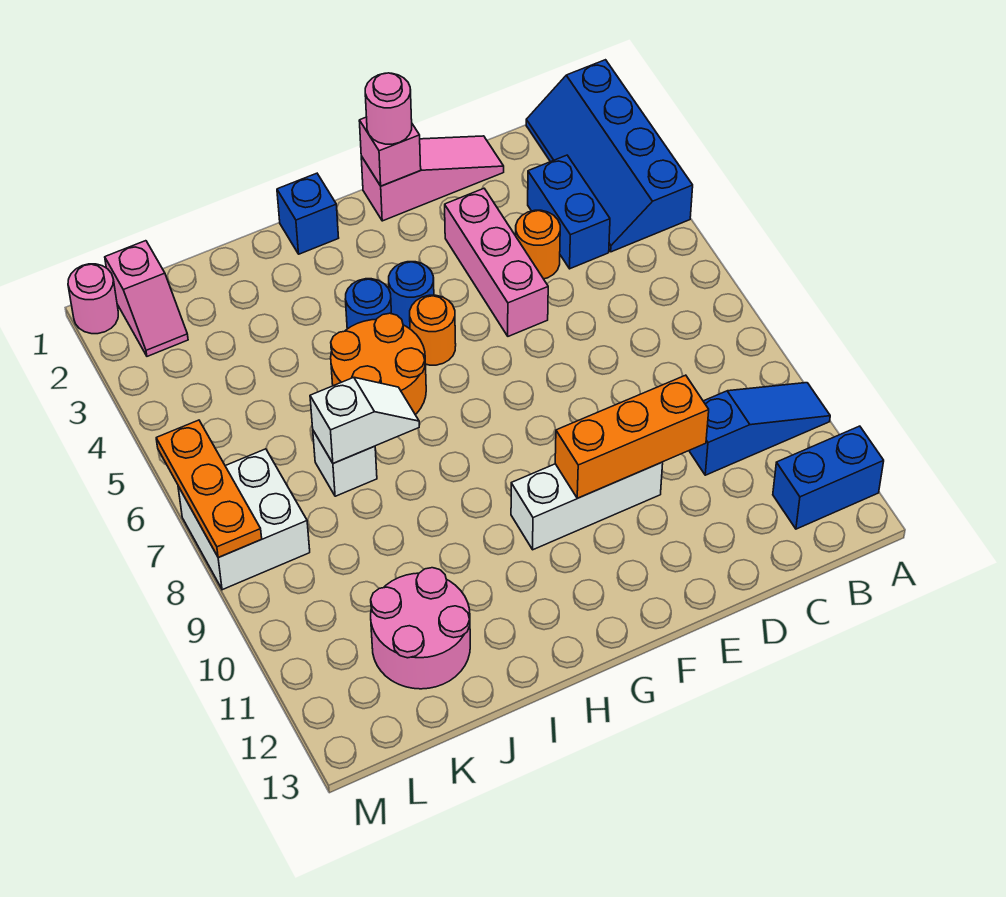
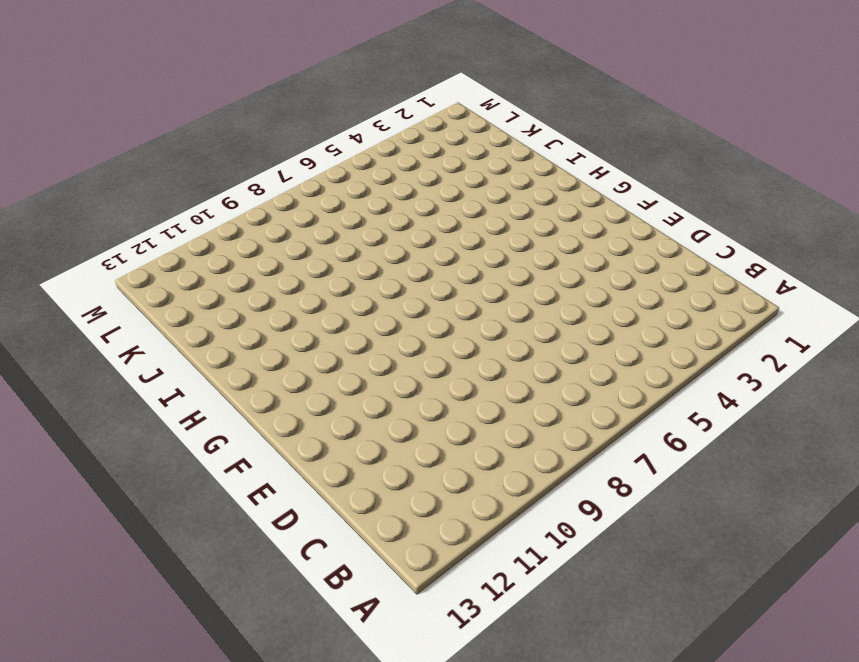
none -> blue 2x4 slope [526,60,693,252]
none -> blue 1x3 slope [689,383,830,475]
none -> blue 1x2 brick [773,426,884,529]

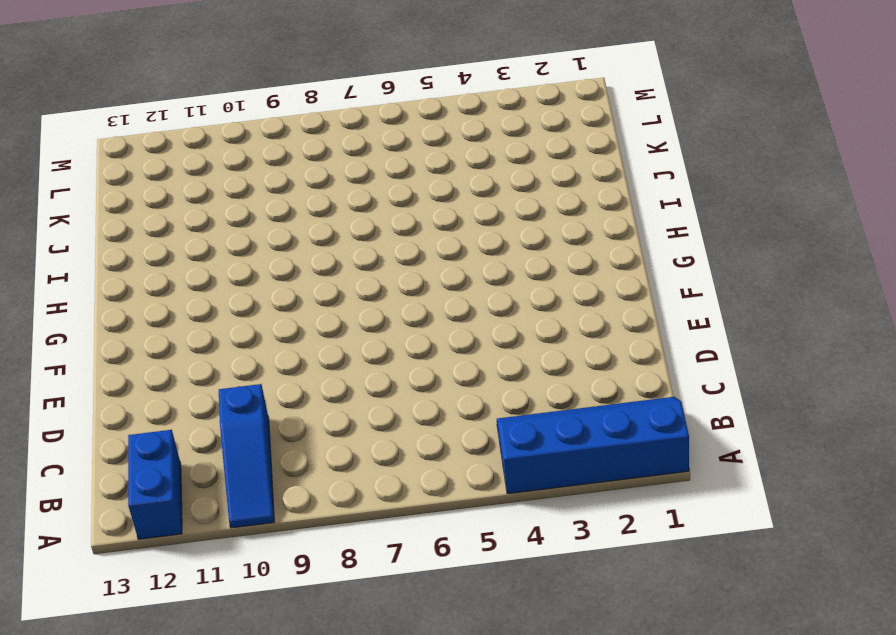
none -> blue 1x2 brick [528,155,610,269]
none -> pink 1x3 slope [361,136,504,221]
none -> orange 1x1 round brick [516,210,560,279]

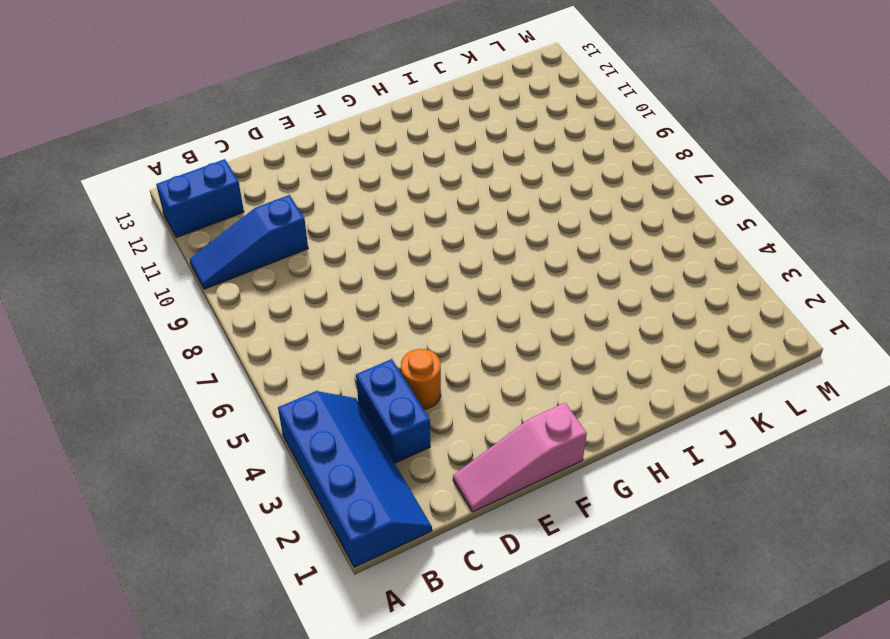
none -> pink 1x3 brick [445,189,548,336]
none -> white 1x3 brick [511,462,663,550]
none -> blue 1x1 round brick [389,262,434,329]

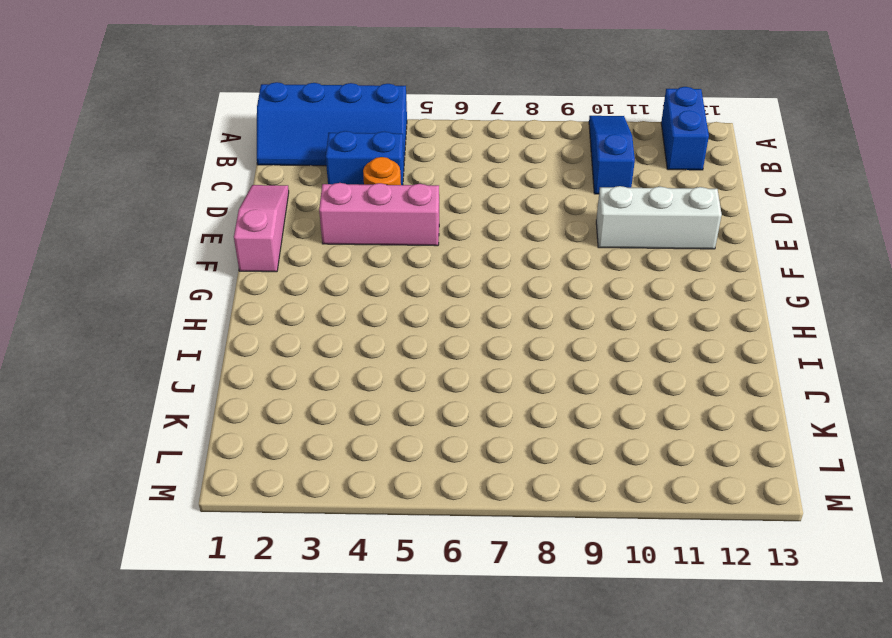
white 1x3 brick [596,186,722,249] -> white 1x3 brick turned to [511,462,663,550]
none -> blue 1x1 round brick [389,262,434,329]
none -> orange 1x1 round brick [410,295,456,365]
none -> blue 1x1 brick [277,173,339,254]

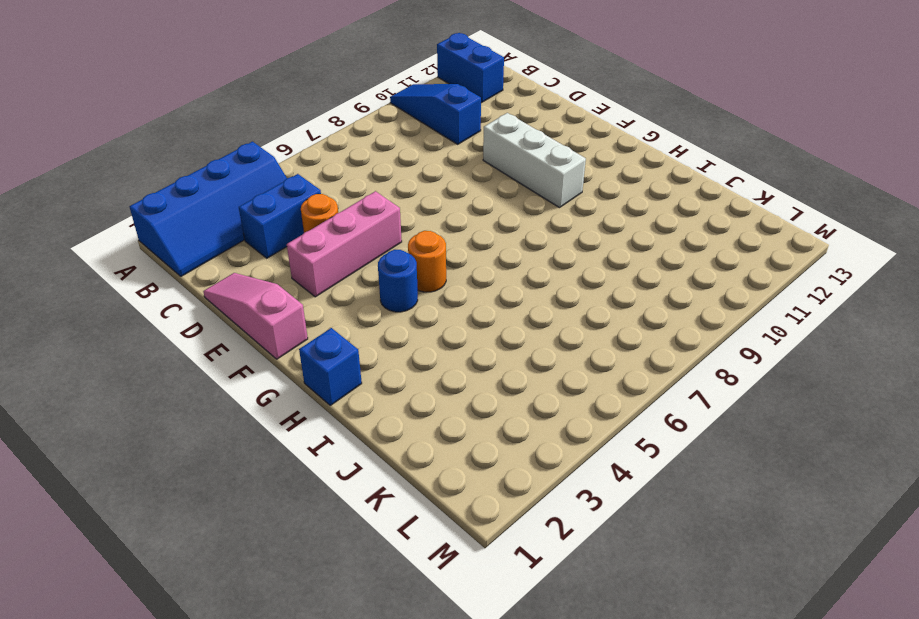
none -> blue 1x1 round brick [345,279,391,329]
none -> orange 2x2 round brick [331,313,426,415]
none -> white 1x1 brick [313,431,377,496]

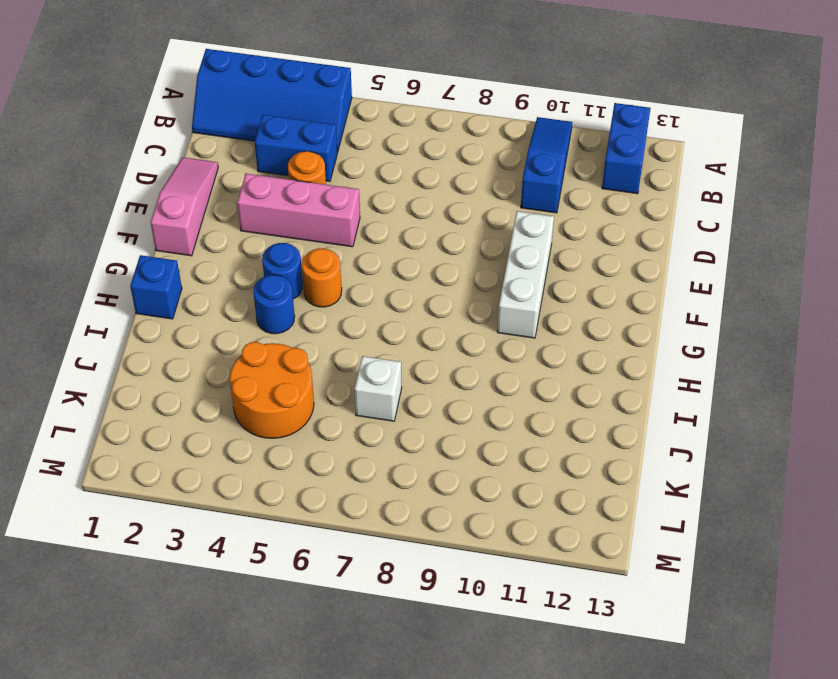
orange 2x2 round brick [230,342,314,438] -> orange 2x2 round brick moved to [331,313,426,415]
none -> pink 2x2 round brick [371,568,470,689]
none -> pink 1x2 slope [105,241,188,356]
none -> white 2x2 brick [178,449,310,590]

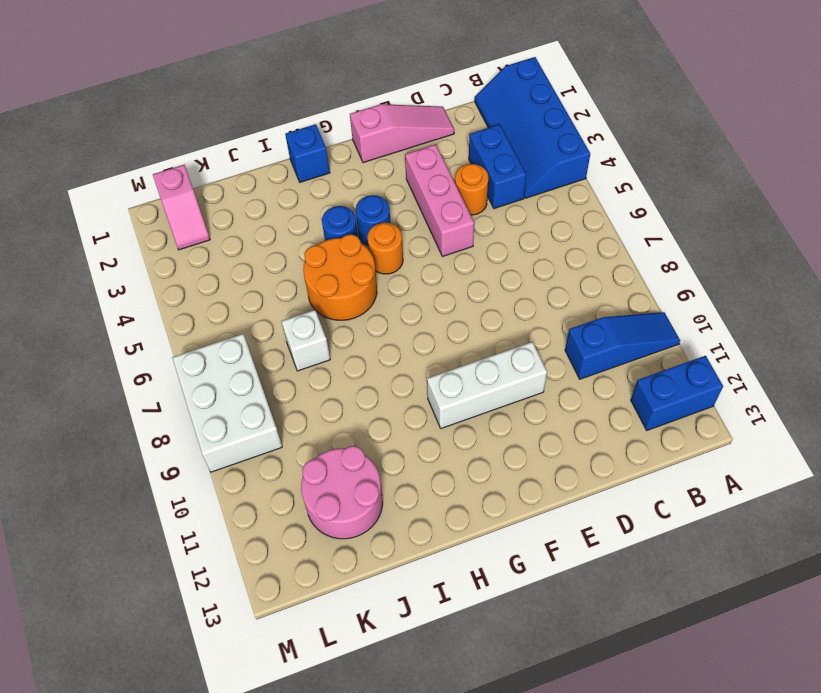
white 2x3 brick [172,334,282,472] -> white 2x2 brick [178,449,310,590]
none -> pink 1x1 round brick [68,264,118,334]
none -> orange 1x3 brick [555,375,709,498]
none -> pink 1x1 brick [359,117,421,186]

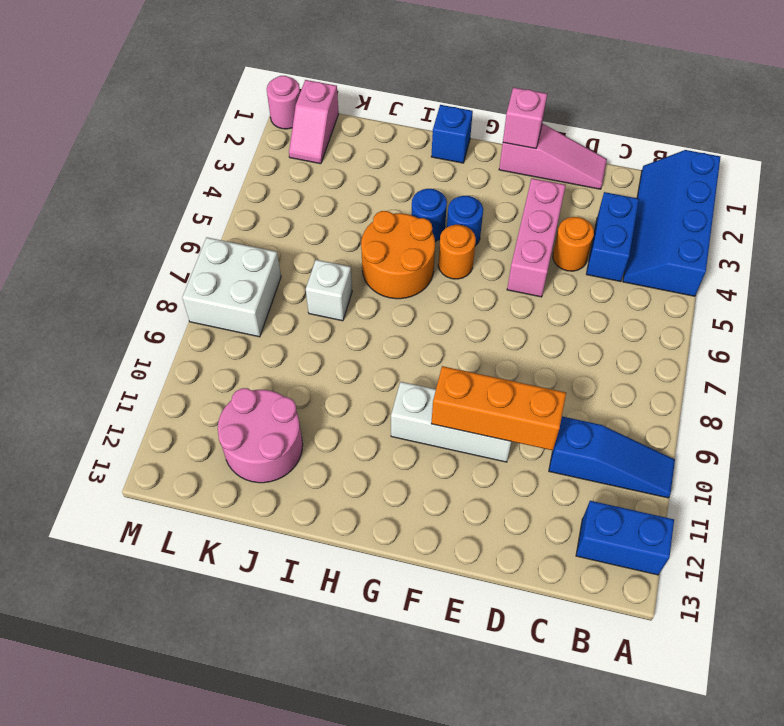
none -> white 1x2 slope [310,377,419,463]
none -> orange 1x3 plate [156,420,262,558]
none -> pink 1x1 round brick [365,73,412,144]

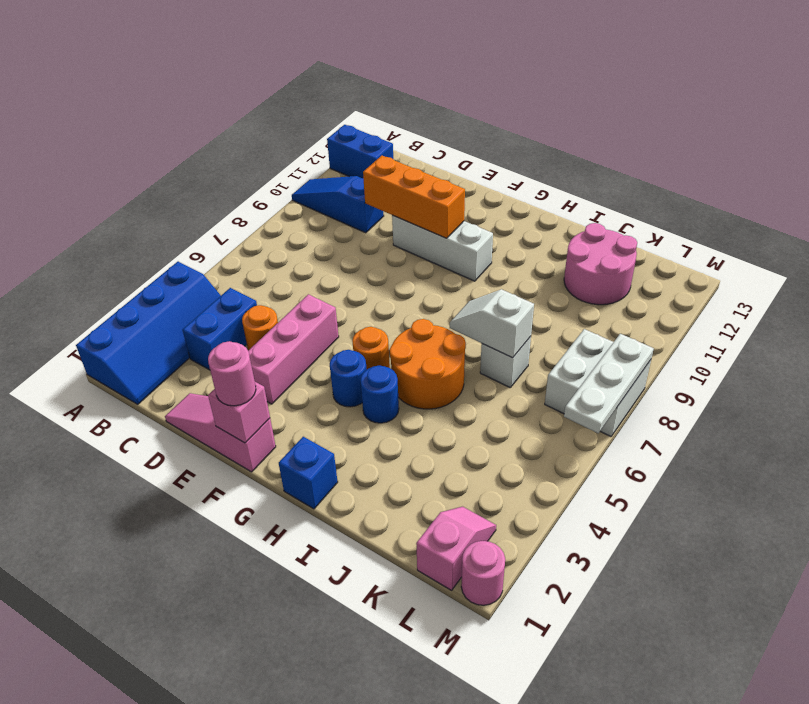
white 1x3 plate [564,334,654,433] -> orange 1x3 plate [156,420,262,558]

